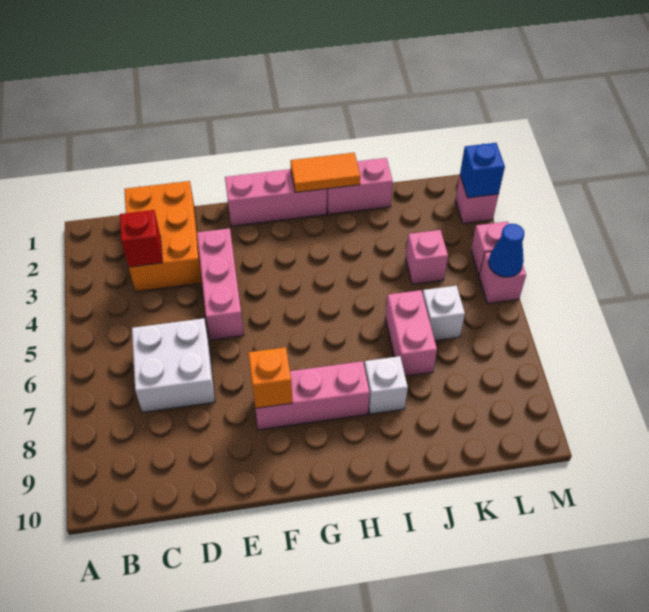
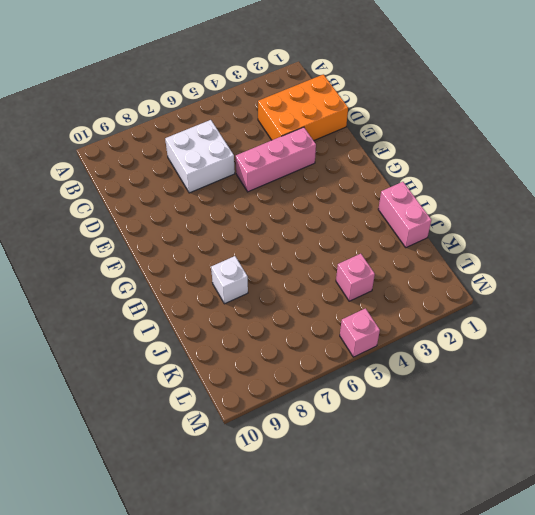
none -> pink 1x3 brick [225,169,327,226]
none -> pink 1x3 brick [253,361,370,430]
none -> pink 1x2 brick [385,290,437,376]

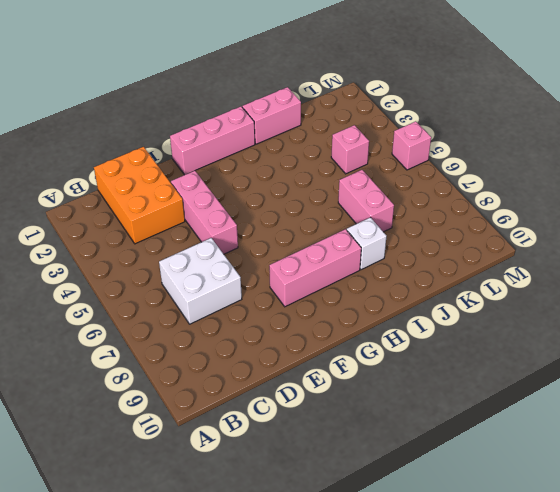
none -> white 1x1 brick [423,286,465,341]
none -> pink 1x1 brick [456,176,499,223]
none -> pink 1x1 brick [471,221,509,275]

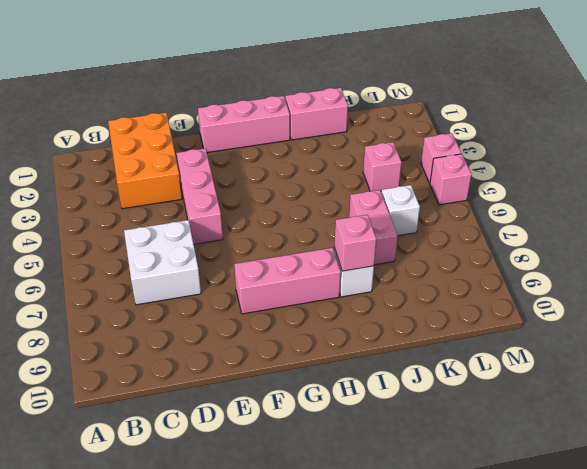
pink 1x1 brick [334,215,376,271] -> pink 1x1 brick moved to [456,176,499,223]
none -> red 1x1 brick [120,210,163,267]
none -> orange 1x1 brick [248,347,293,408]
none -> orange 1x2 tile [290,153,360,192]

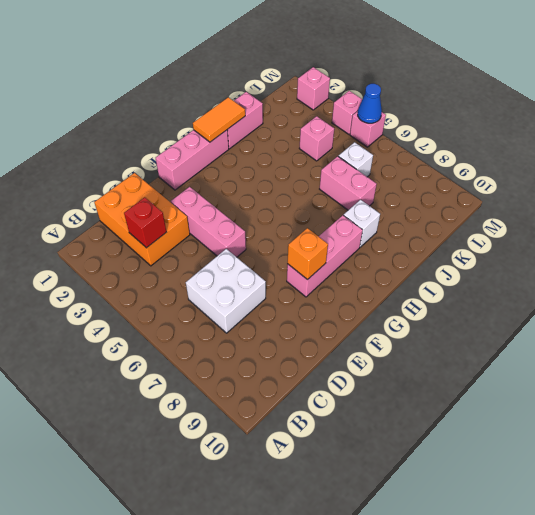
none -> blue 1x1 brick [460,143,505,198]

